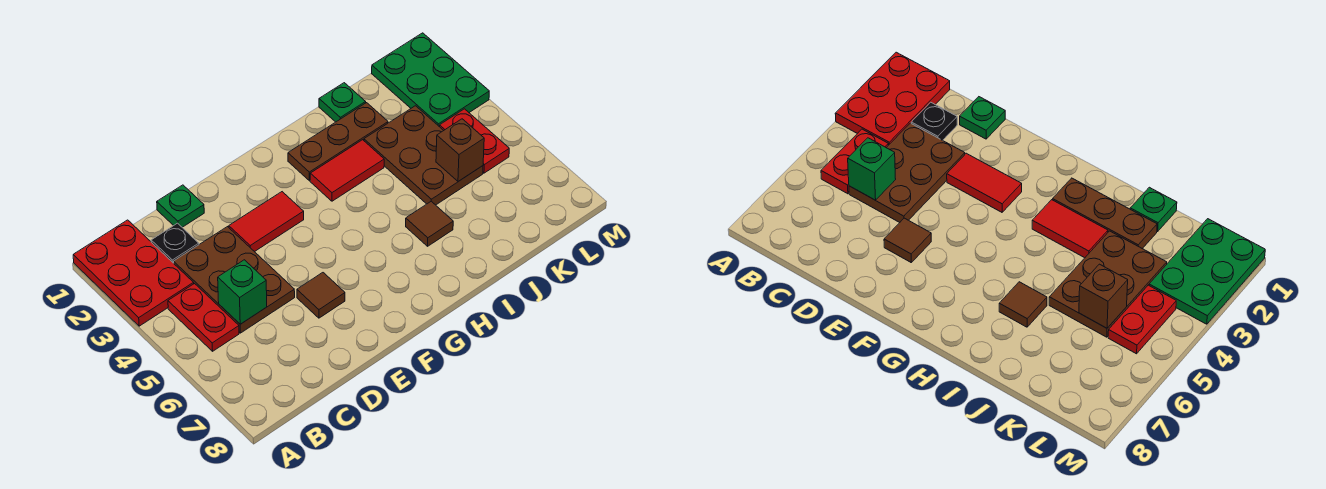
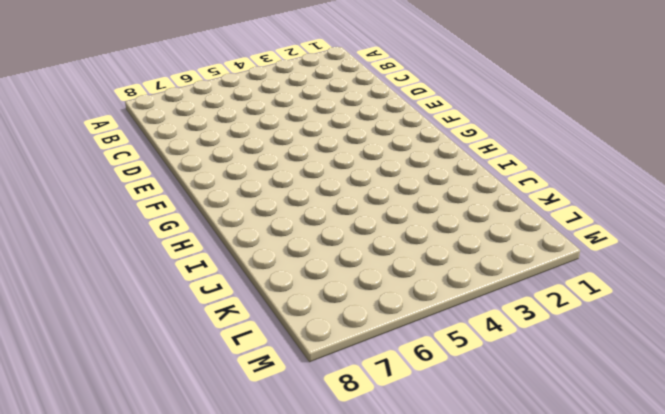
none -> red 2x3 plate [73,220,194,326]
none -> red 1x2 plate [168,284,239,351]
none -> black 1x1 plate [151,223,199,263]

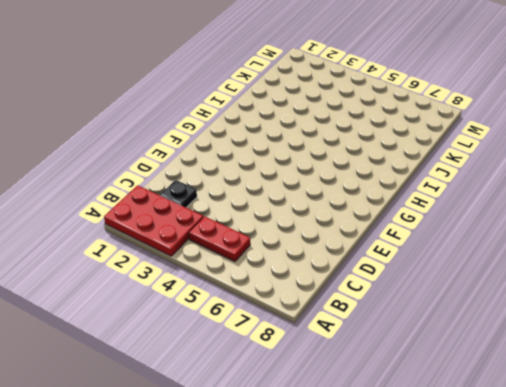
none -> brown 2x3 plate [174,227,295,333]
none -> green 1x1 plate [157,185,204,227]
none -> red 1x2 tile [229,192,304,252]

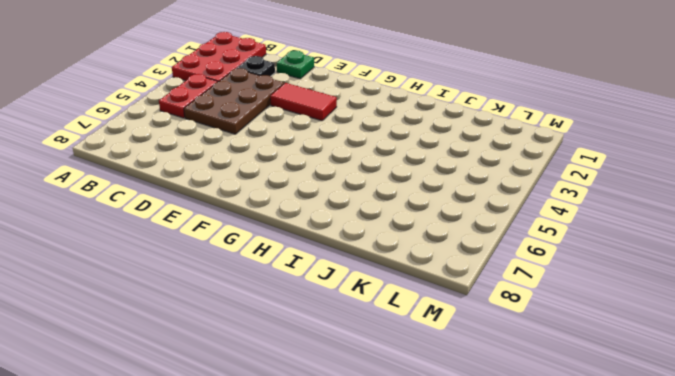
none -> brown 1x1 tile [297,273,345,318]
none -> brown 1x3 plate [288,103,388,181]
none -> red 1x2 tile [310,140,384,201]

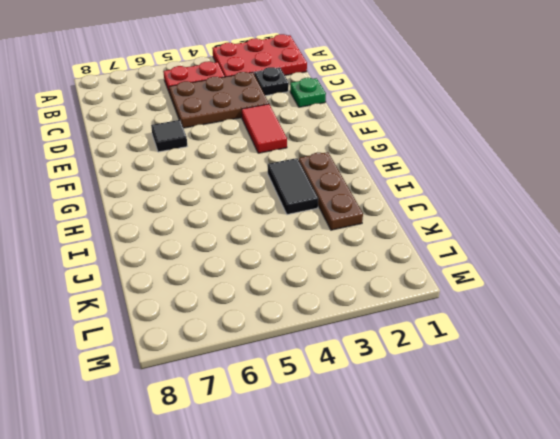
black 1x1 tile [151,120,187,152] -> brown 1x1 tile [297,273,345,318]
black 1x2 tile [267,158,318,215] -> red 1x2 tile [310,140,384,201]
none -> brown 1x1 tile [406,201,453,246]
none -> green 1x1 plate [319,83,366,122]
none -> brown 2x3 plate [364,106,483,205]

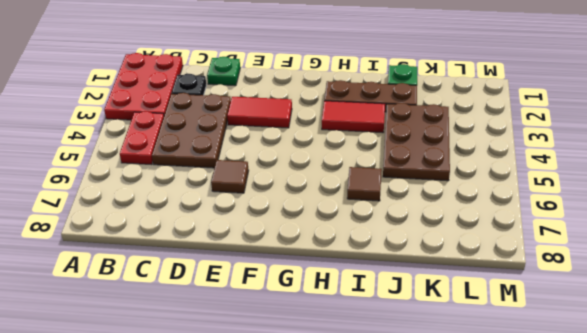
none -> green 2x3 plate [372,33,489,127]
none -> red 1x2 plate [440,109,509,173]
none -> green 1x1 brick [218,260,267,324]

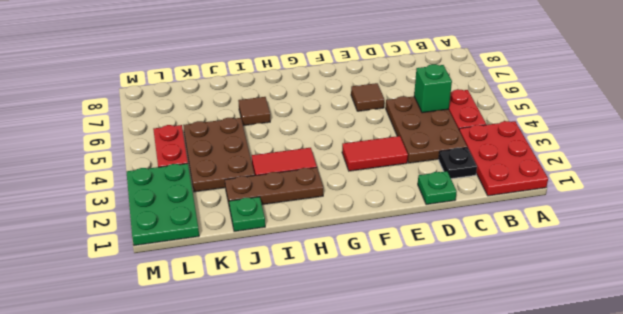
none -> brown 1x1 brick [436,119,484,182]

